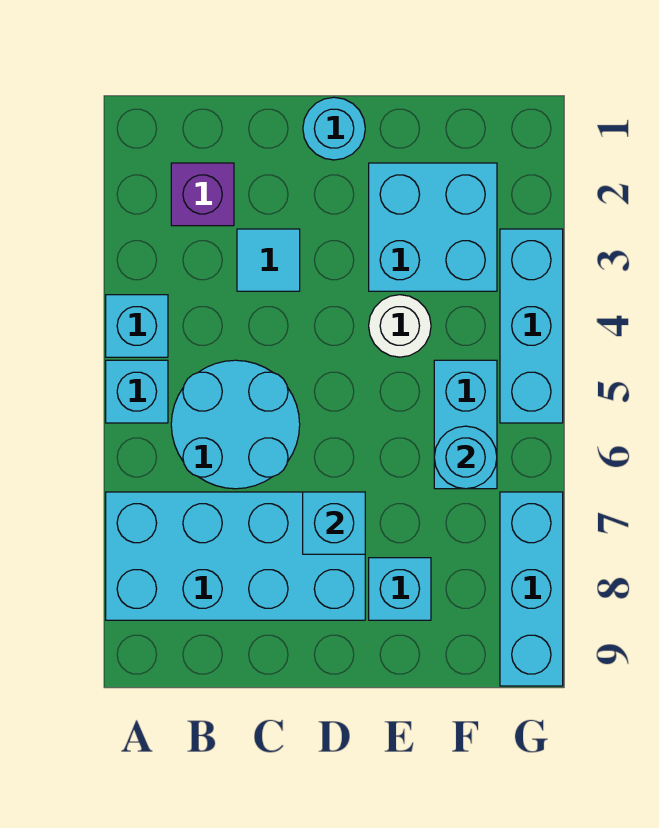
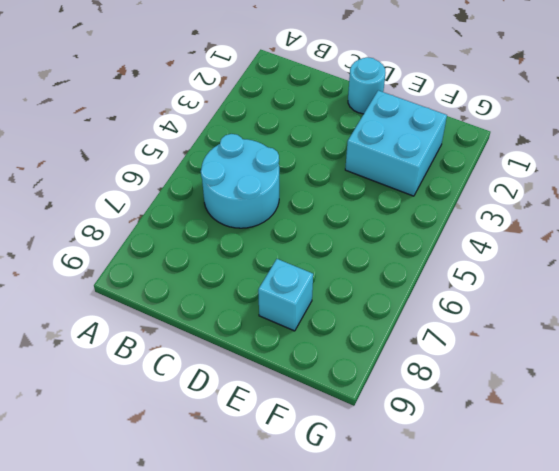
none -> cyan 1x1 brick [106,295,168,357]
none -> cyan 1x1 brick [106,360,168,423]
none -> cyan 2x4 brick [106,492,365,620]

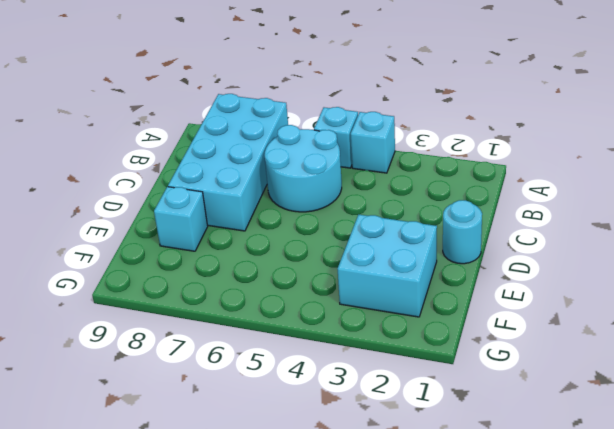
none -> purple 1x1 brick [171,163,234,226]
none -> cyan 1x1 tile [237,229,300,291]
none -> white 1x1 round brick [369,295,431,357]

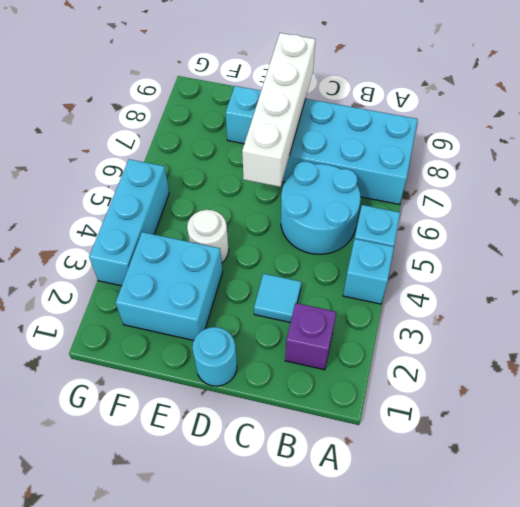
white 1x4 brick [242,33,315,187] -> cyan 1x1 brick [303,492,365,554]
none -> cyan 1x2 brick [434,360,497,489]
none -> cyan 1x3 brick [500,492,563,686]
none -> cyan 1x1 round brick [434,426,497,489]

